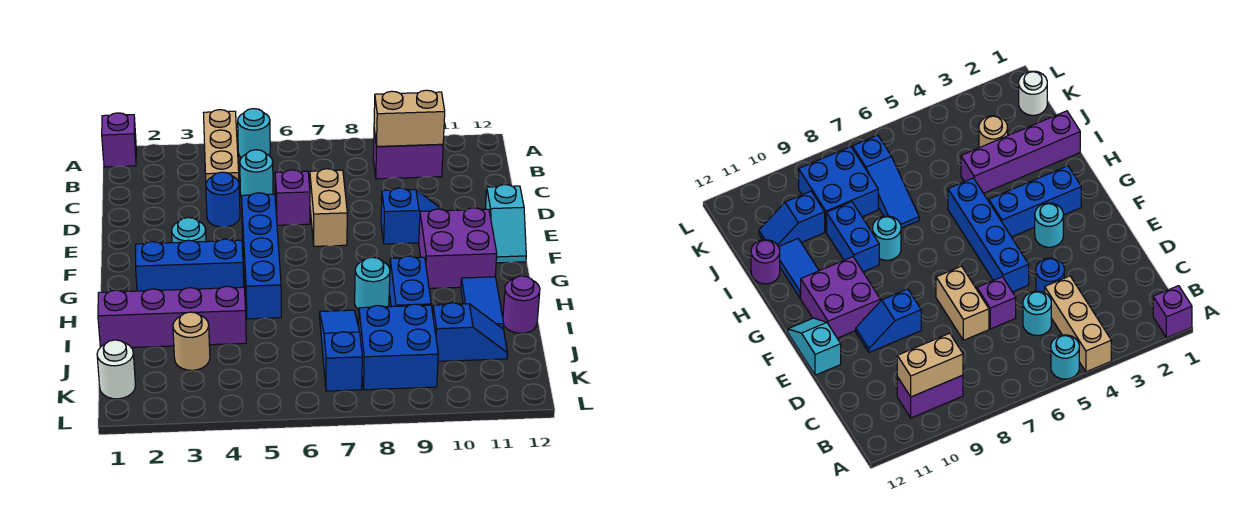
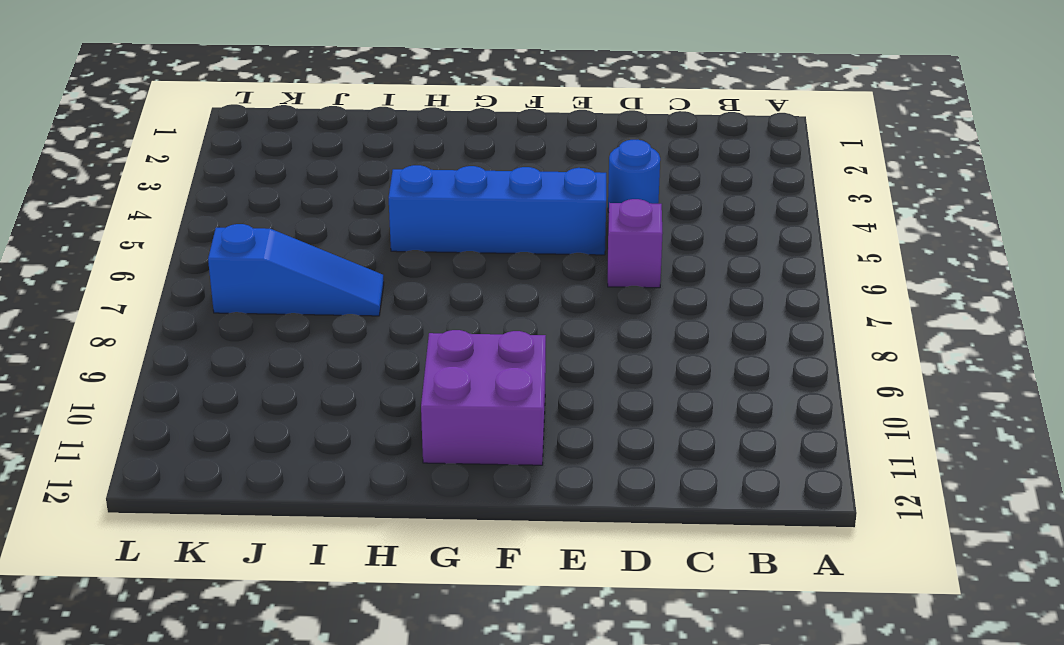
none -> purple 1x1 brick [102,113,136,167]
none -> tan 1x3 brick [204,110,239,182]
none -> cyan 1x1 round brick [238,109,270,158]

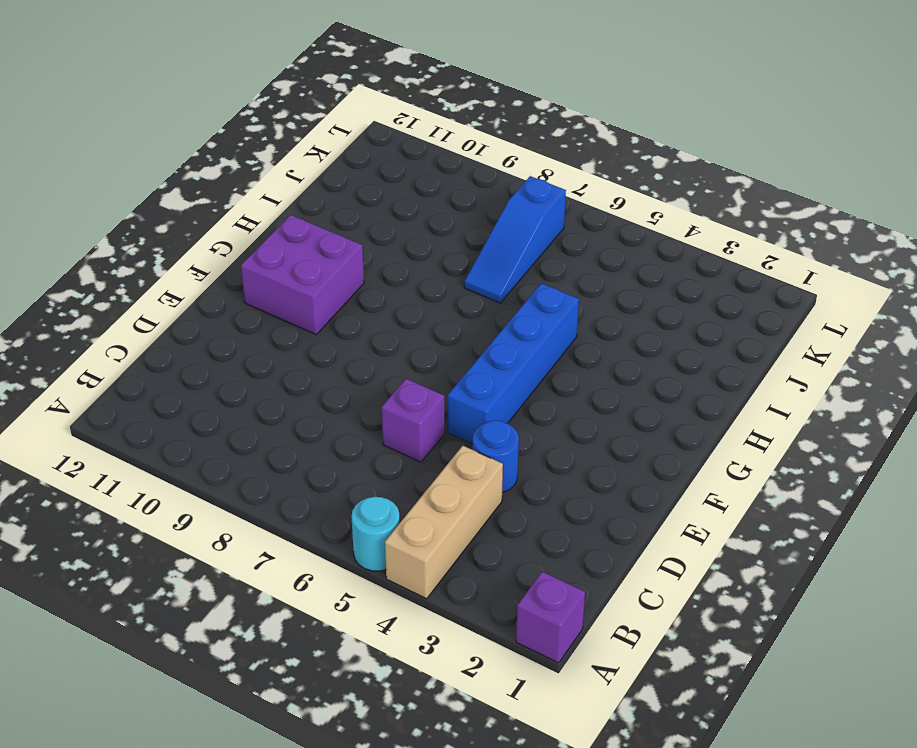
none -> purple 1x2 brick [373,130,443,179]
none -> cyan 1x1 round brick [240,150,273,196]
none -> tan 1x2 brick [310,169,347,246]

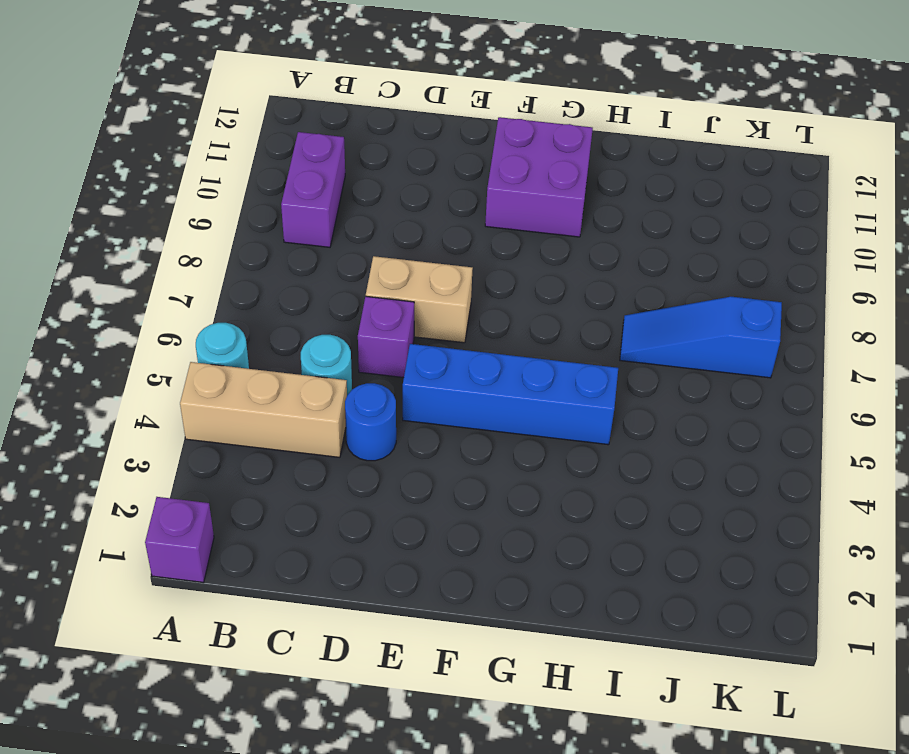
none -> blue 1x2 slope [381,188,442,244]
none -> cyan 1x2 slope [485,185,526,263]
none -> cyan 1x1 round brick [172,218,206,243]

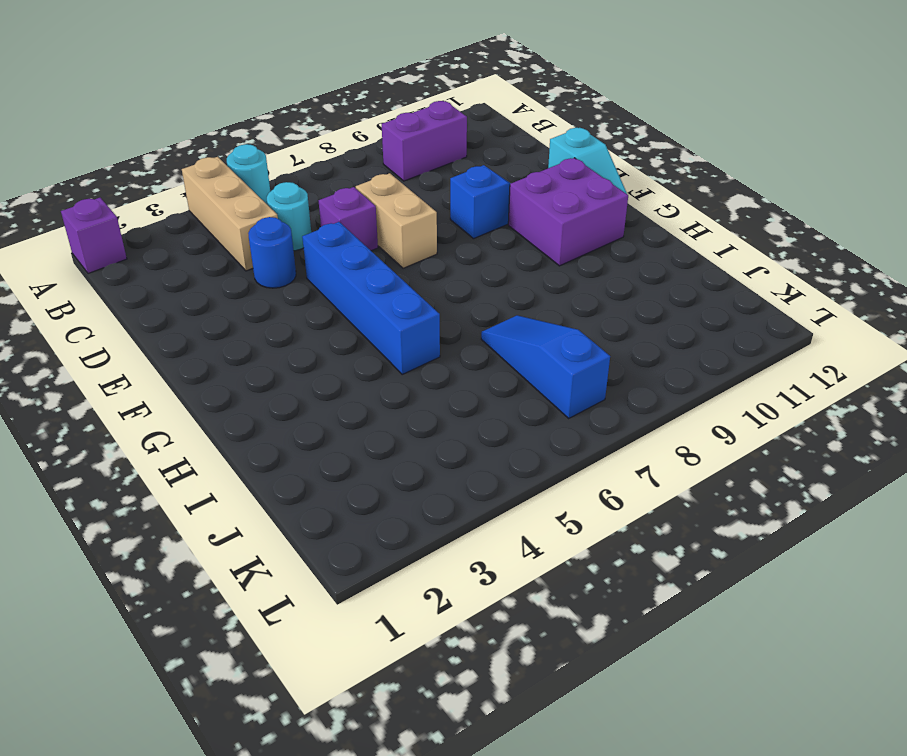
none -> cyan 1x1 round brick [172,218,206,243]
none -> blue 1x3 brick [136,239,244,291]
none -> cyan 1x1 round brick [355,257,390,310]

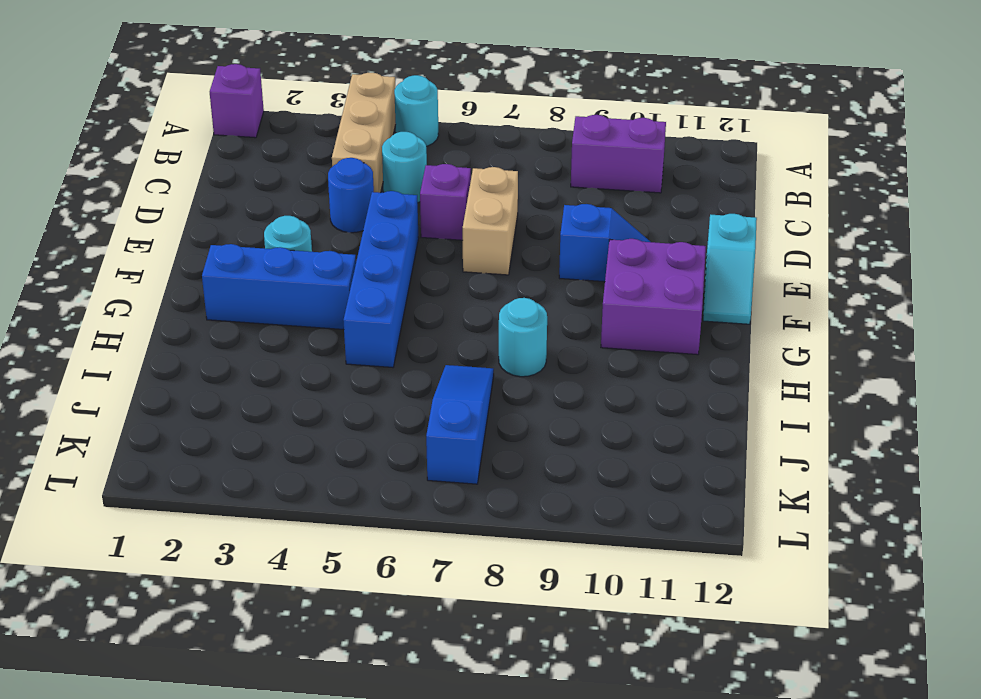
none -> blue 1x2 brick [389,256,431,307]
none -> blue 1x2 tile [461,277,504,328]
none -> purple 1x4 brick [98,286,246,348]

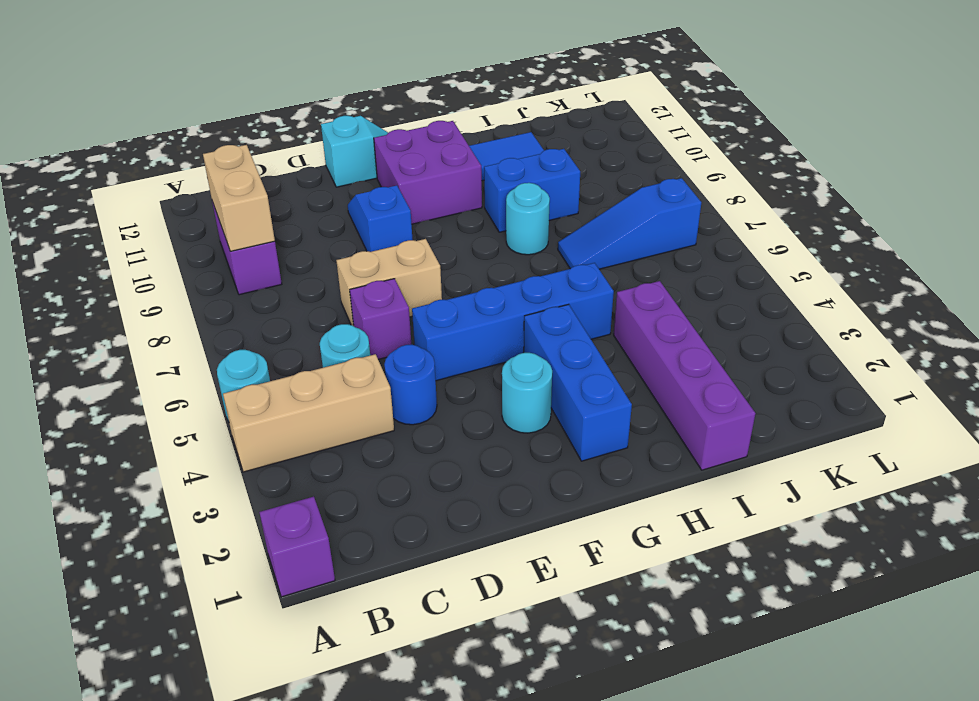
none -> purple 1x1 round brick [503,276,540,333]
none -> tan 1x1 round brick [173,312,210,370]
none -> blue 2x2 brick [359,304,438,390]

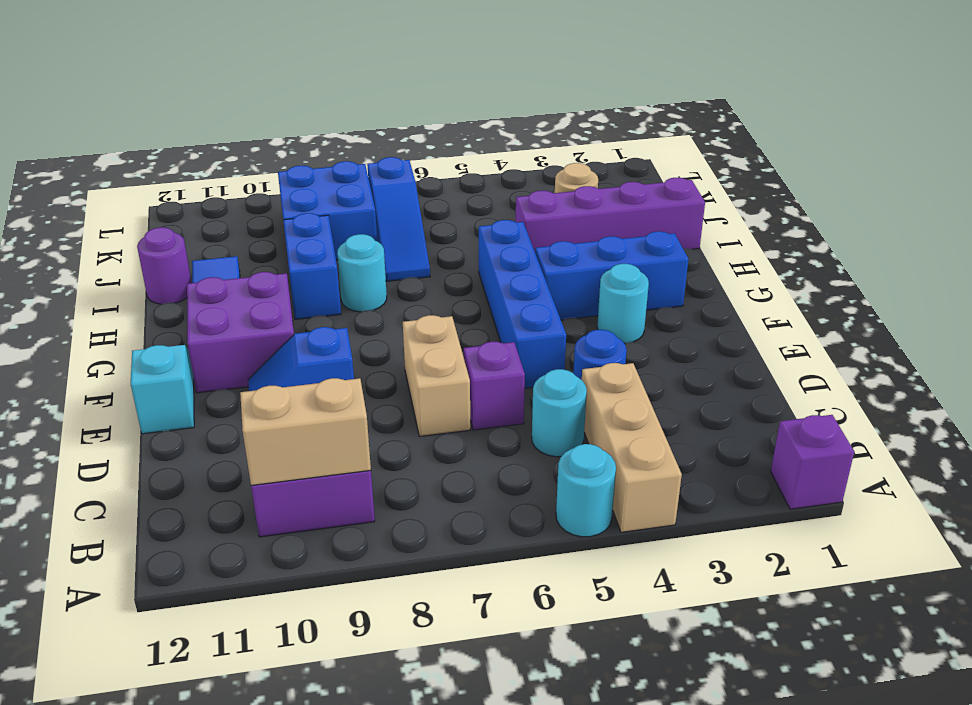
none -> blue 1x2 slope [433,303,508,361]
none -> white 1x1 round brick [97,340,136,399]

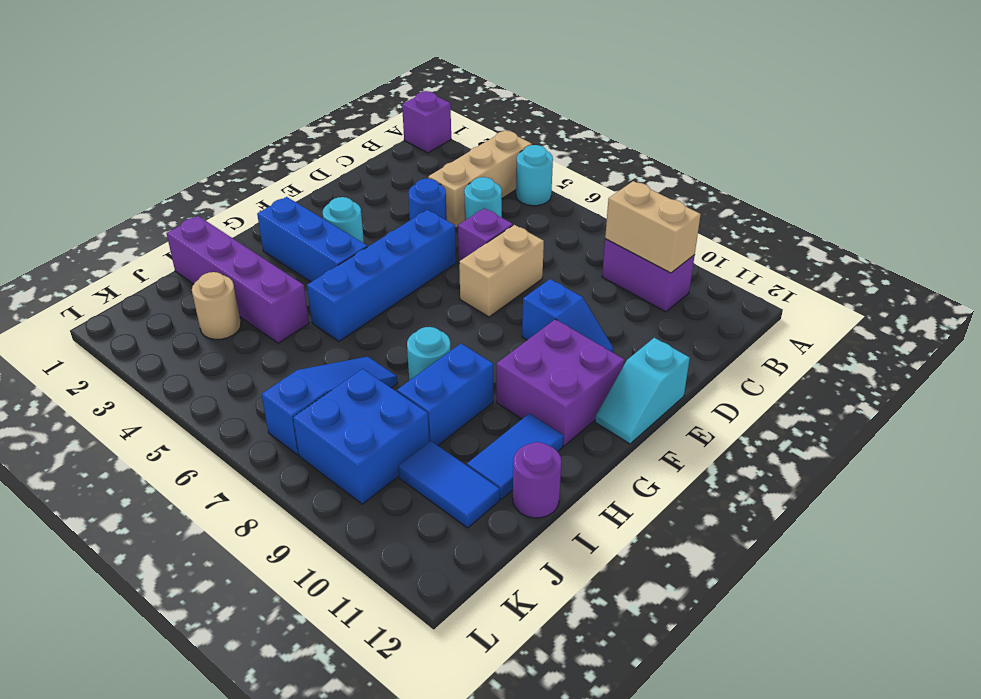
blue 1x2 tile [398,441,500,528] -> blue 1x2 slope [433,303,508,361]
none -> white 1x1 round brick [97,340,136,399]

